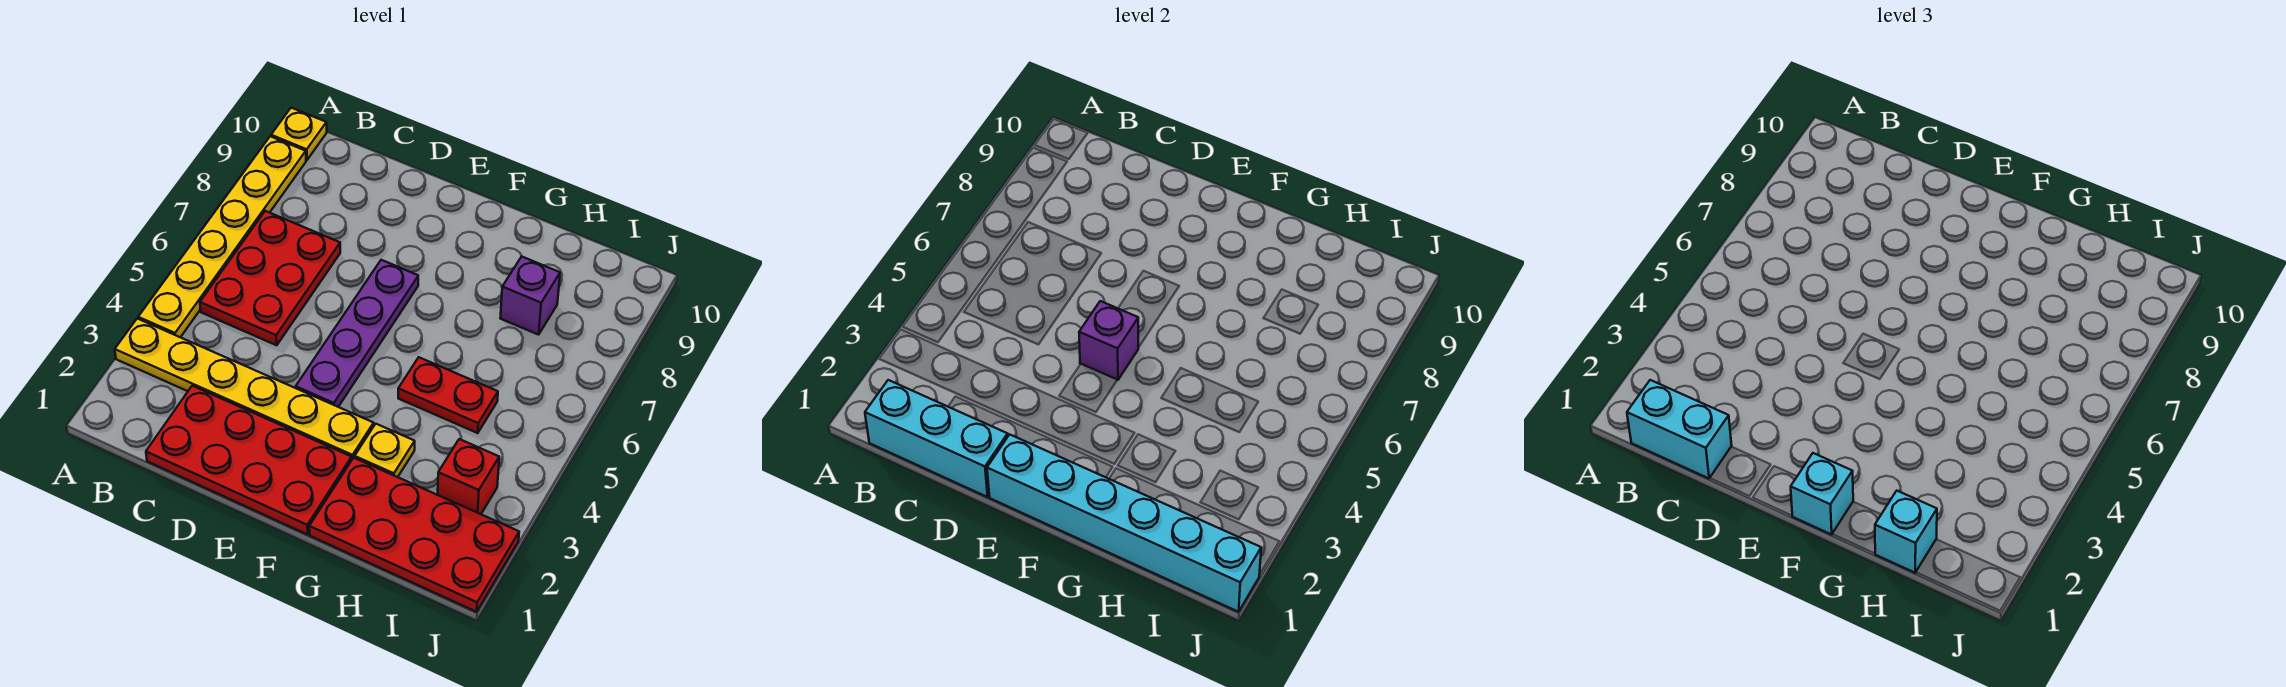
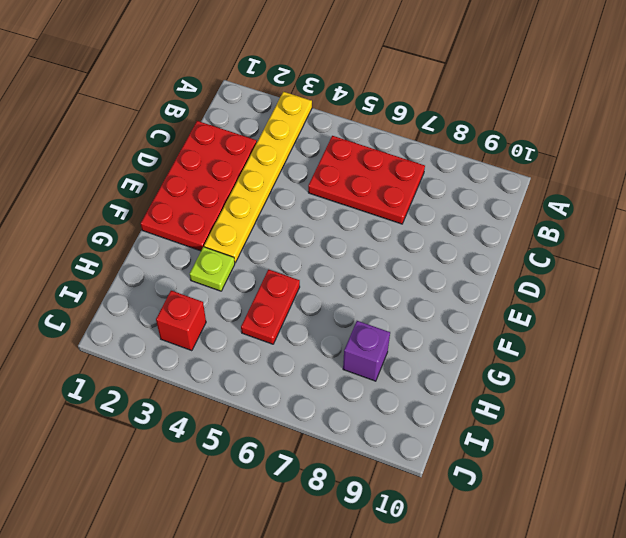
lime 1x1 plate [190,247,235,291] -> yellow 1x1 plate [355,424,415,477]
none -> yellow 1x6 plate [138,136,306,337]
none -> yellow 1x1 plate [271,108,327,160]
none -> purple 1x4 plate [296,260,418,407]

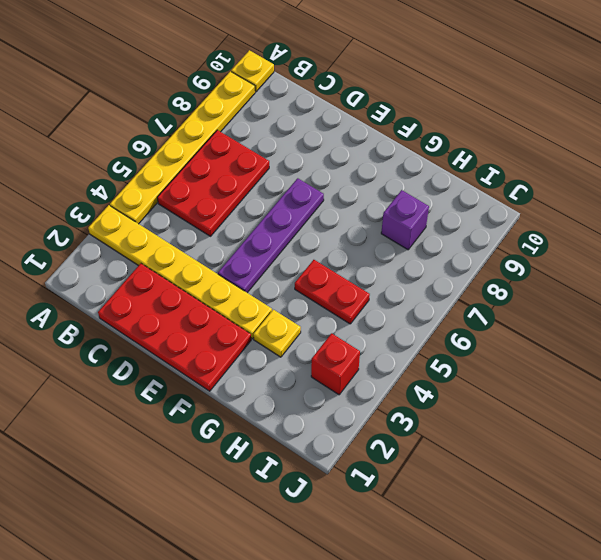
none -> red 2x4 plate [309,458,519,612]
none -> cyan 1x3 brick [865,380,1008,497]
none -> cyan 1x6 brick [987,435,1261,612]

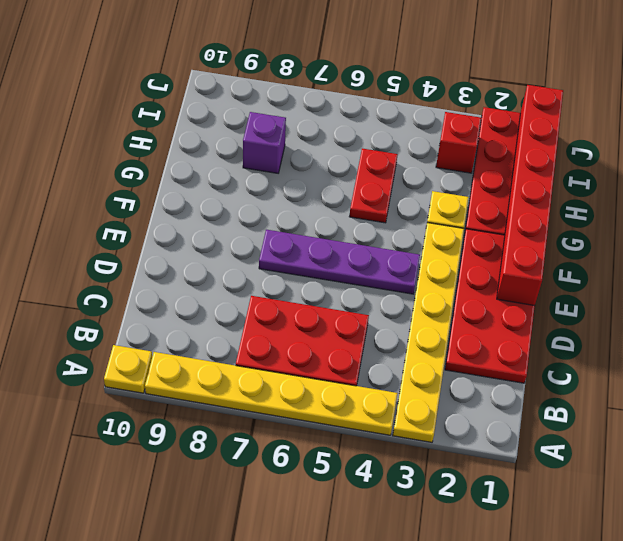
red 1x6 brick [497,85,563,306] -> cyan 1x6 brick [987,435,1261,612]
none -> cyan 1x3 brick [865,380,1008,497]
none -> purple 1x1 brick [1079,301,1138,380]
none -> cyan 1x2 brick [1627,380,1732,478]

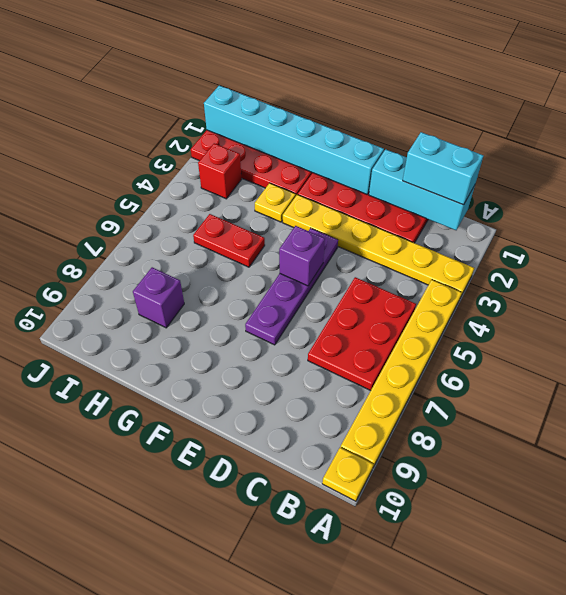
none -> cyan 1x1 brick [1791,453,1853,535]
none -> cyan 1x1 brick [1875,491,1937,573]

